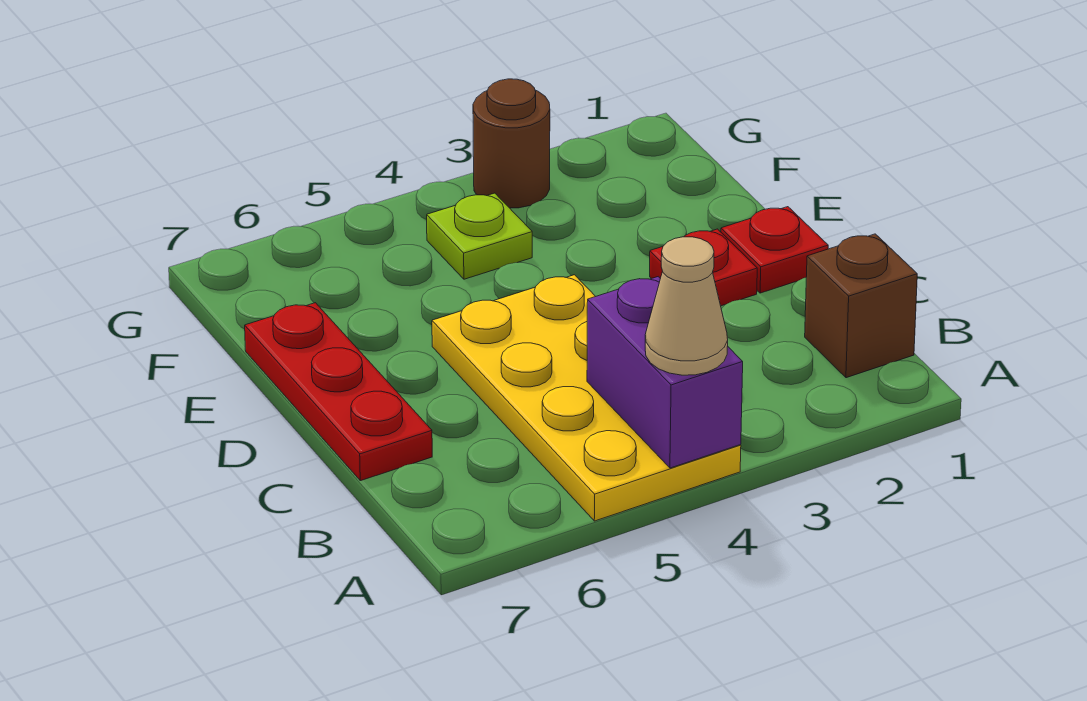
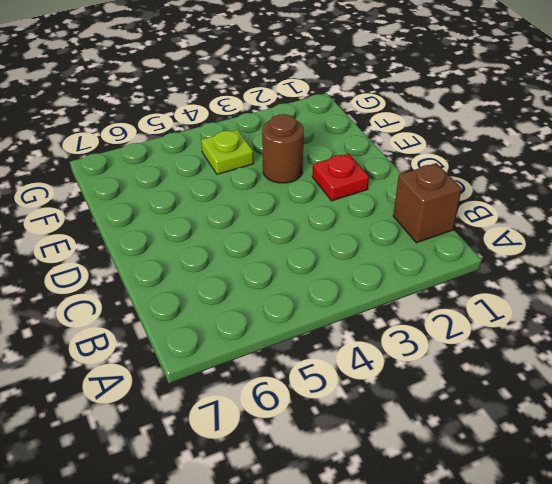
brown 1x1 round brick [262,114,304,183] -> brown 1x1 round brick moved to [473,79,550,208]
none -> yellow 2x4 plate [432,275,741,521]
none -> red 1x3 plate [245,303,432,481]

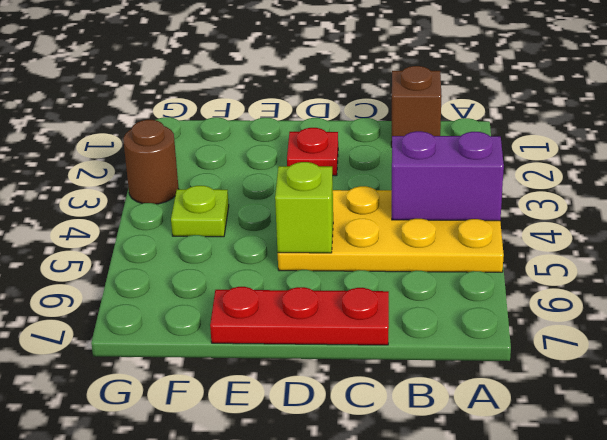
lime 1x1 brick [275,162,333,253] -> none
none -> red 1x1 plate [721,207,828,293]
none -> tan 1x1 cone [645,237,728,375]

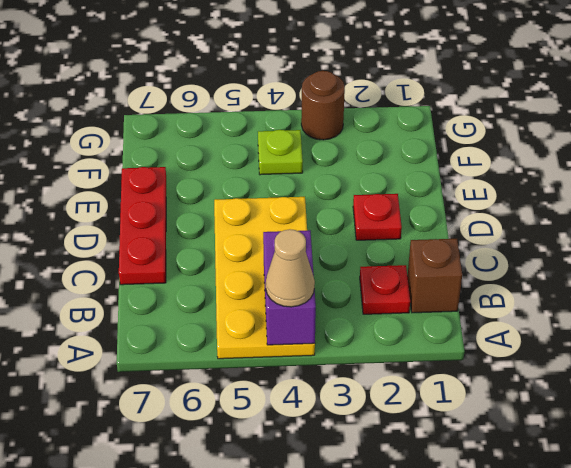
red 1x1 plate [360,265,410,314] -> red 1x1 plate moved to [721,207,828,293]

